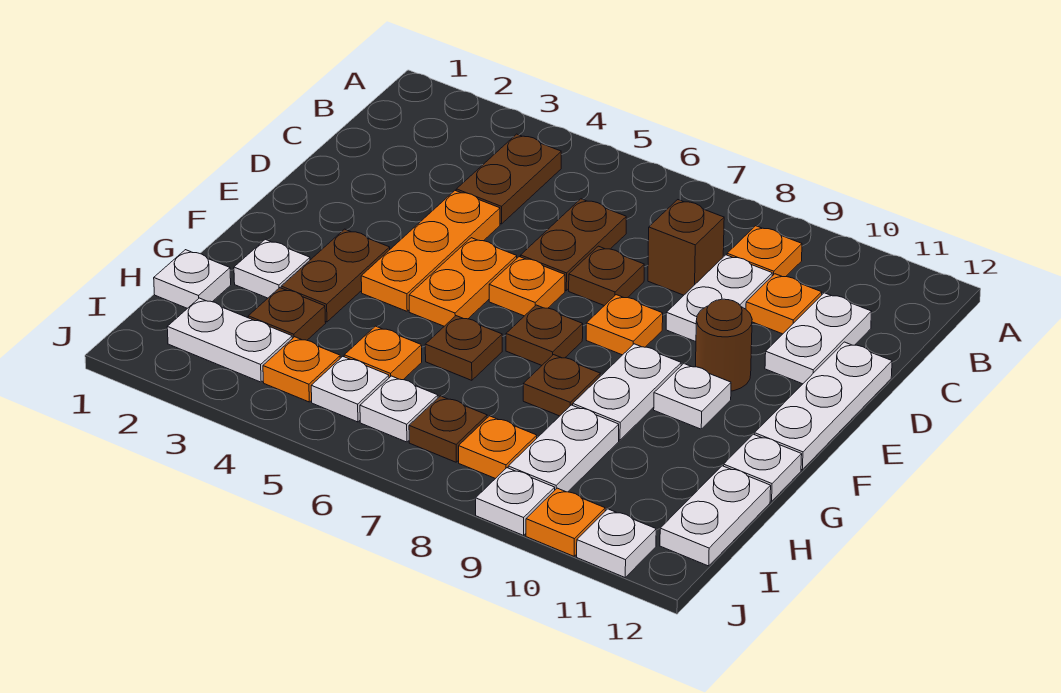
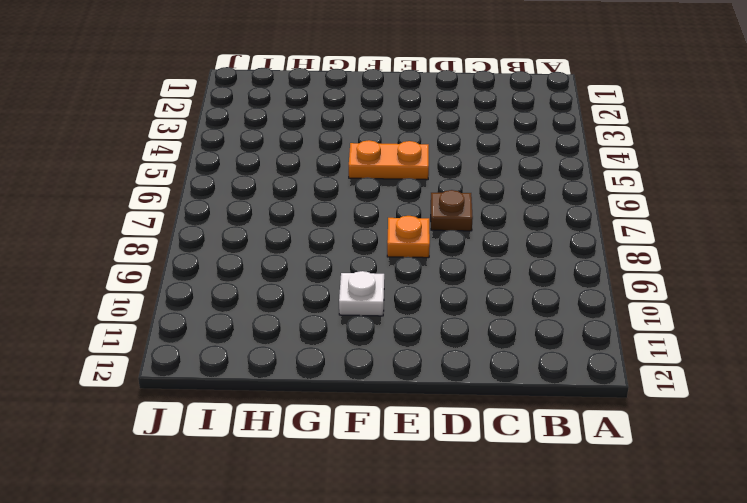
none -> brown 1x2 plate [456,134,561,224]
none -> orange 1x1 plate [727,226,802,277]
none -> brown 1x2 plate [521,199,626,290]
none -> brown 1x1 brick [648,200,724,295]

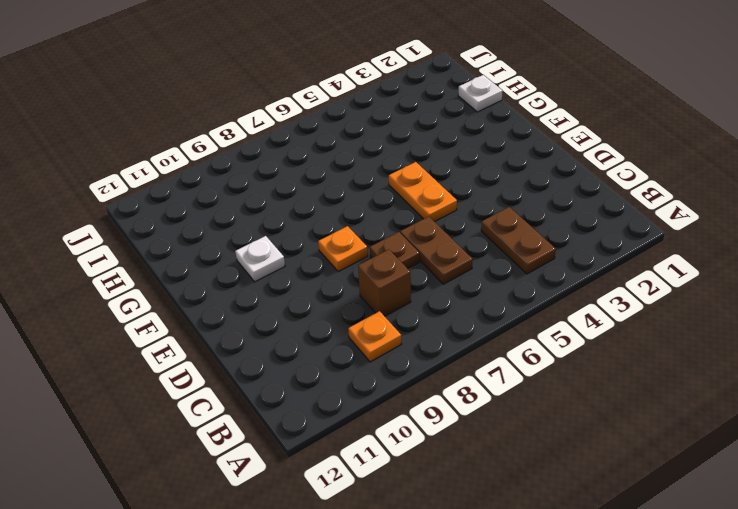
none -> white 1x2 plate [666,255,772,342]
none -> orange 1x1 plate [746,274,822,334]
none -> white 1x2 plate [765,293,872,384]
none -> orange 1x3 plate [361,191,500,311]

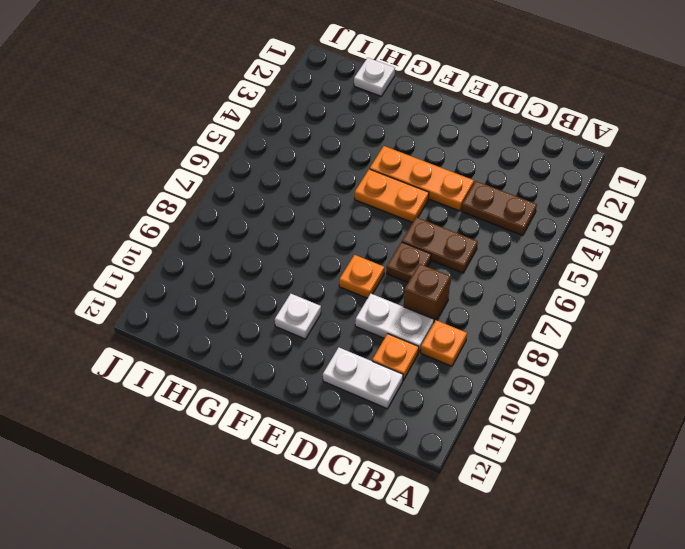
none -> white 1x3 plate [755,342,892,470]
none -> orange 1x1 plate [489,257,565,316]
none -> brown 1x1 round brick [696,299,752,391]
none -> brown 1x2 plate [281,229,390,322]

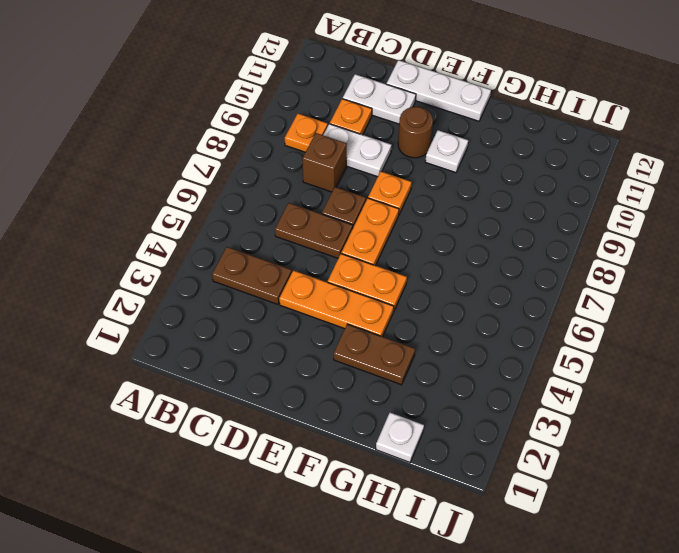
orange 1x2 plate [341,198,399,266] -> orange 1x1 plate [489,257,565,316]
none -> brown 1x1 plate [506,305,583,365]
none -> white 1x2 plate [573,344,681,440]
none -> white 1x1 plate [234,239,310,298]
none -> brown 1x1 plate [425,316,502,380]

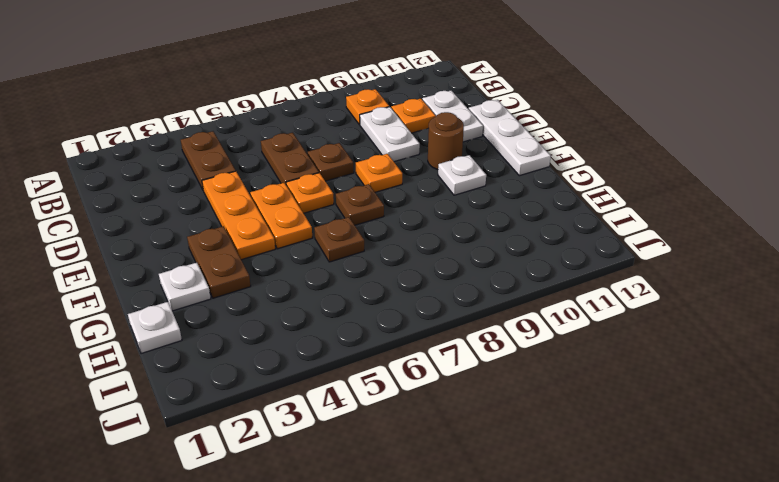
none -> brown 1x1 brick [648,200,724,295]
none -> white 1x2 plate [573,344,681,440]
none -> brown 1x1 plate [523,355,600,416]
none -> white 1x1 plate [724,434,802,501]

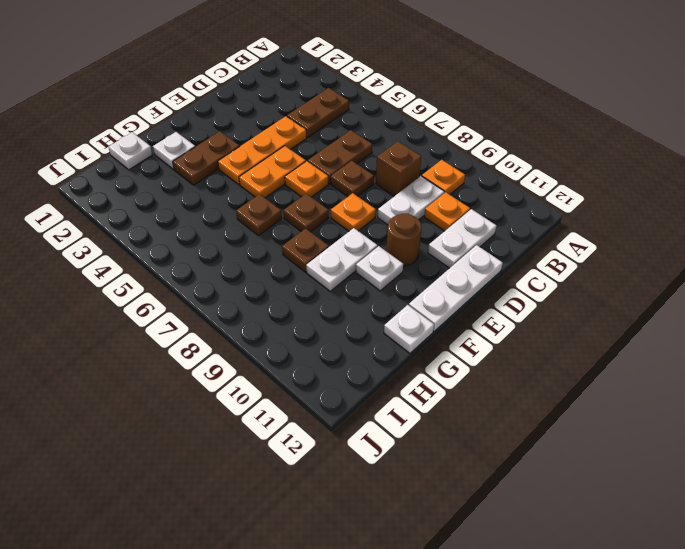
none -> brown 1x1 plate [248,288,326,340]
none -> orange 1x1 plate [344,326,422,380]
none -> white 1x2 plate [508,405,619,492]
none -> white 1x2 plate [660,466,771,566]

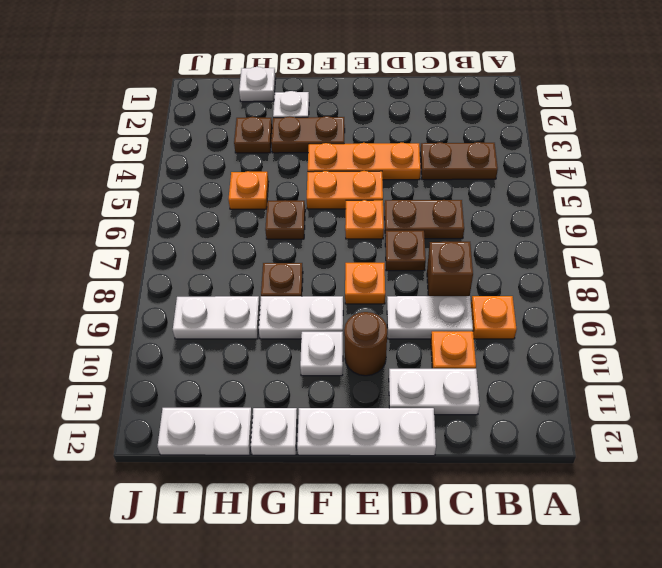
none -> brown 1x1 plate [506,305,583,365]
none -> white 1x2 plate [167,298,292,382]
none -> orange 1x1 plate [263,337,340,402]
none -> white 1x1 plate [311,357,389,422]

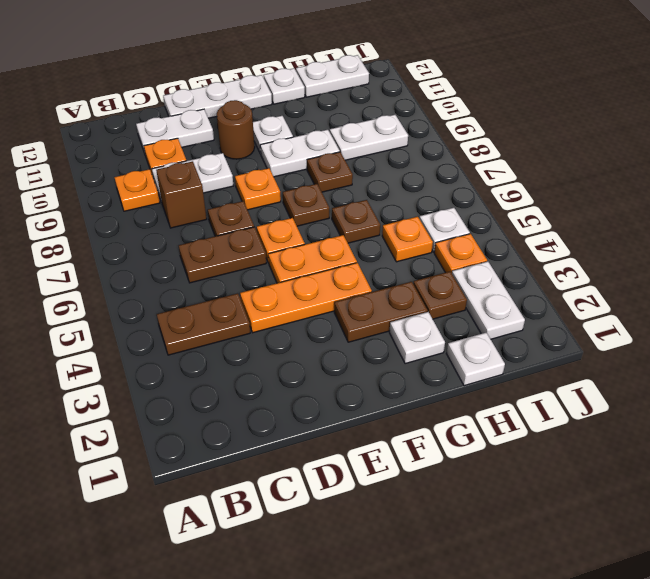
none -> white 1x1 plate [360,376,438,442]
none -> brown 1x1 plate [409,396,487,462]
none -> orange 1x1 plate [459,416,537,479]
none -> white 1x1 plate [476,468,555,535]

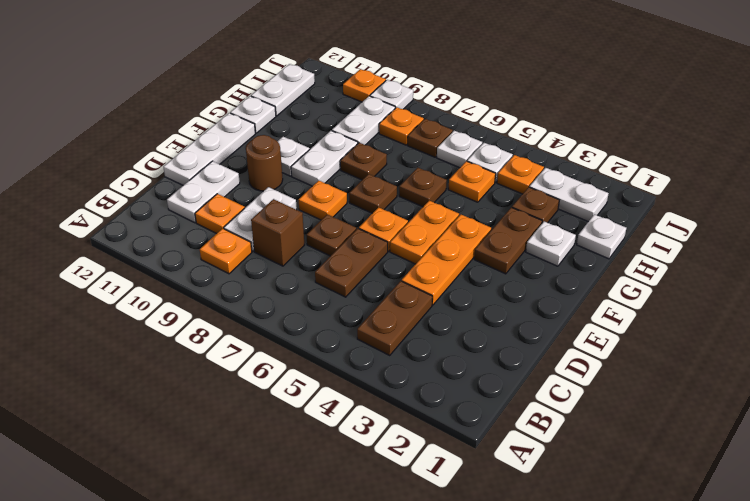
none -> white 1x1 plate [577,509,656,577]

